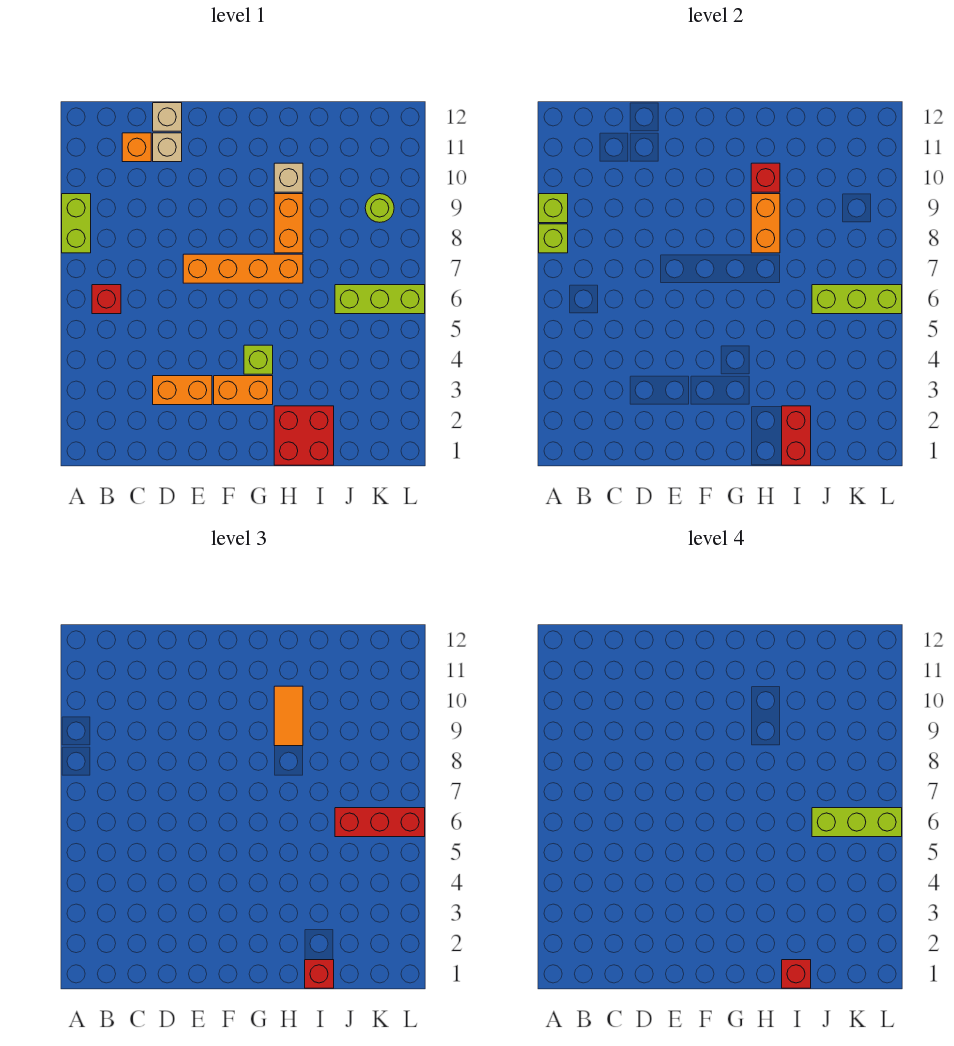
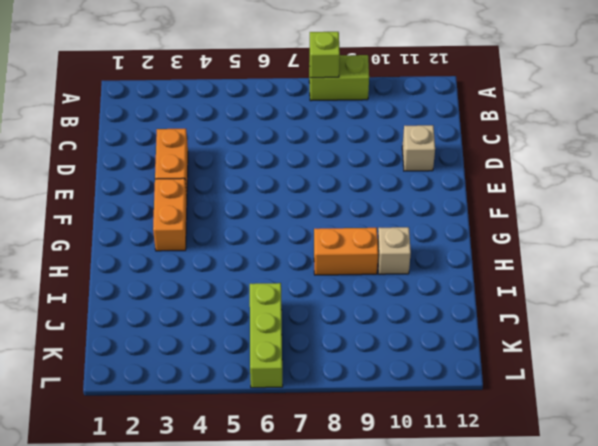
none -> red 1x1 brick [92,285,121,314]
none -> orange 1x1 brick [122,133,151,162]
none -> tan 1x1 brick [153,103,182,131]

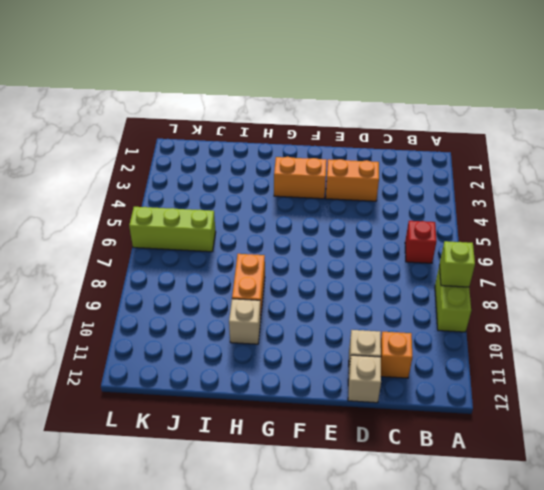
none -> orange 1x4 brick [183,254,303,283]
none -> lime 1x1 brick [244,345,273,374]
none -> red 2x2 brick [274,406,334,465]

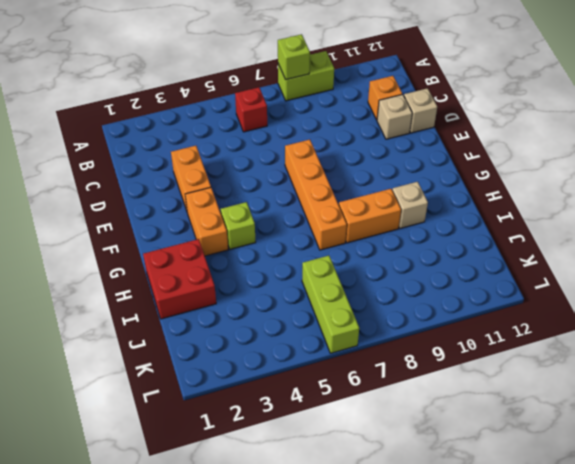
none -> lime 1x1 round brick [365,194,394,222]
none -> lime 1x1 brick [539,194,568,223]
none -> orange 1x2 brick [751,194,780,253]

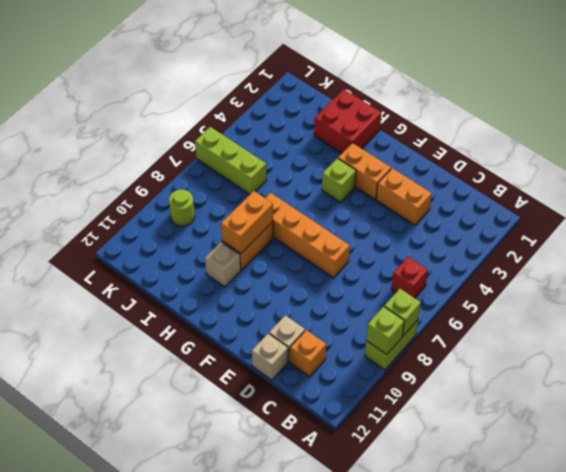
none -> red 1x1 brick [751,163,780,192]
none -> red 1x2 brick [782,406,811,465]
none -> lime 1x3 brick [812,285,902,314]

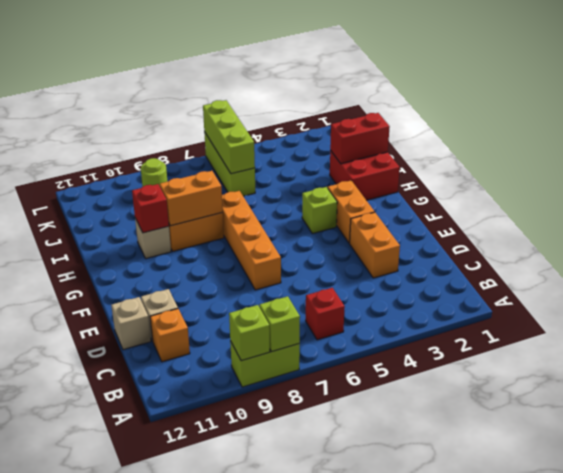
none -> orange 1x2 tile [274,686,303,746]
none -> red 1x1 brick [305,960,334,988]
none -> red 1x3 brick [335,808,425,837]

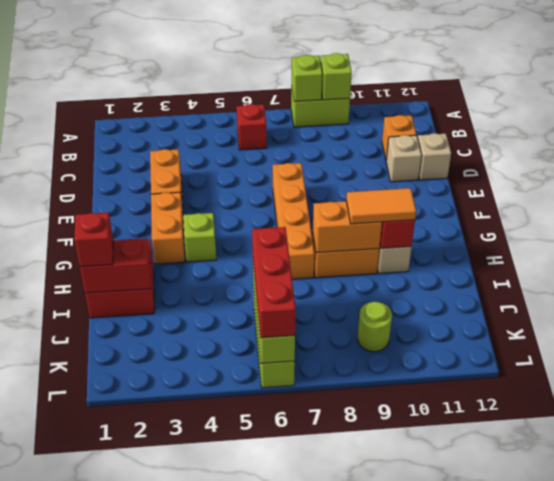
none -> red 1x1 brick [782,960,811,988]
none -> lime 1x3 brick [812,808,902,837]

